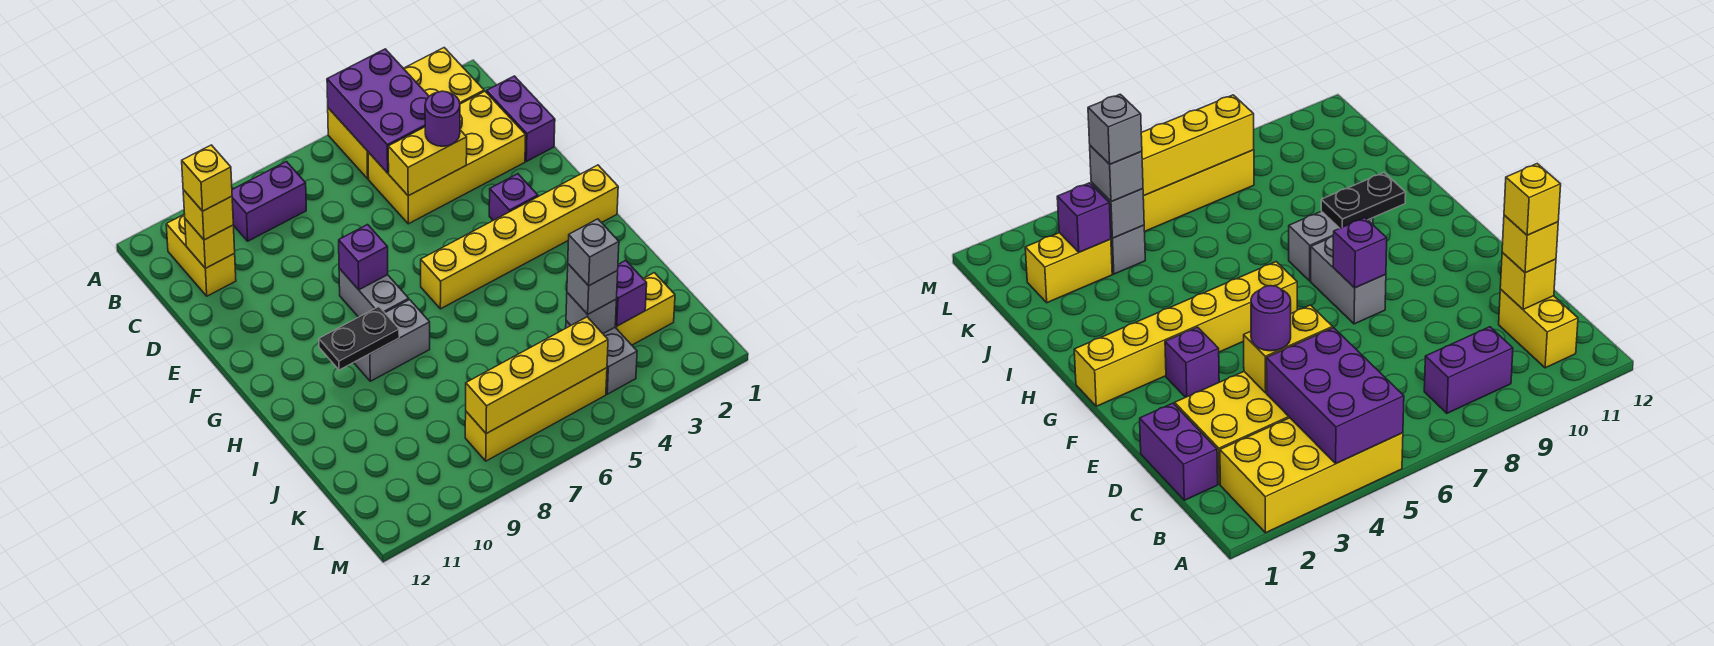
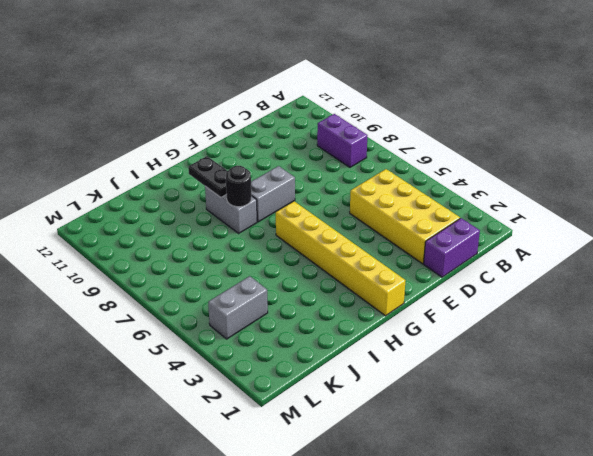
black 1x1 round brick [226,166,251,207] -> none
none -> yellow 2x4 brick [328,48,484,179]
none -> yellow 1x2 brick [166,214,236,296]
none -> purple 1x1 brick [489,174,538,220]

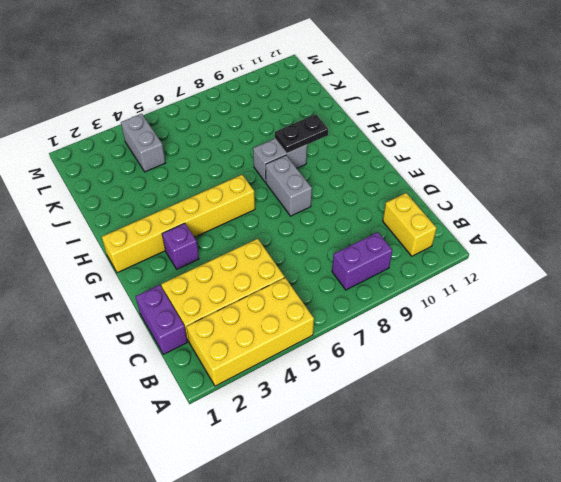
none -> yellow 1x2 brick [615,273,675,345]
none -> yellow 1x4 brick [465,368,607,461]
none -> purple 2x3 brick [327,49,429,173]

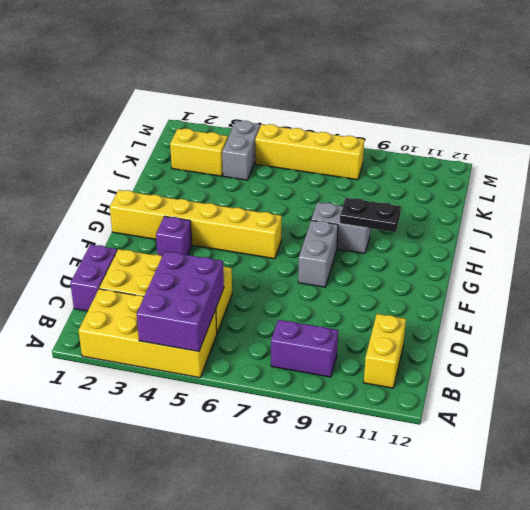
none -> yellow 1x1 brick [185,219,235,268]
none -> yellow 1x2 brick [388,127,467,196]
none -> purple 1x1 brick [339,225,388,290]

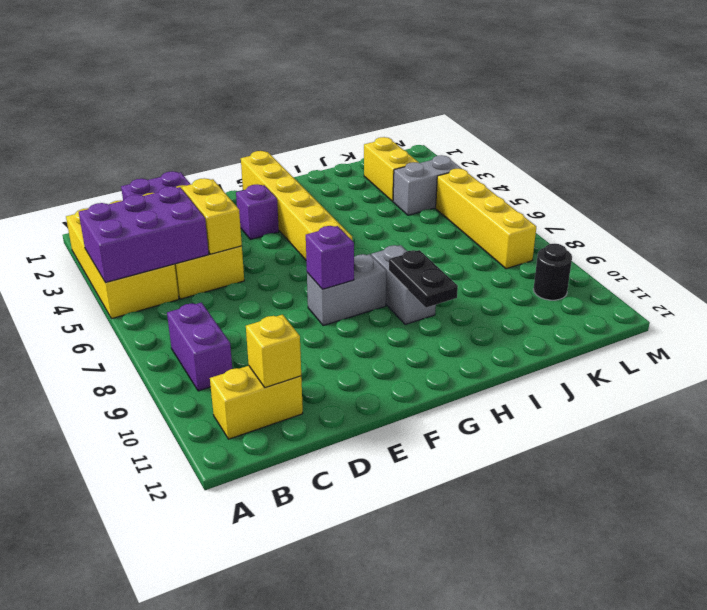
black 1x1 round brick [533,243,572,300] -> none
none -> purple 1x1 brick [615,260,647,326]
none -> grey 1x1 brick [566,293,617,334]
none -> yellow 1x4 brick [466,317,608,434]

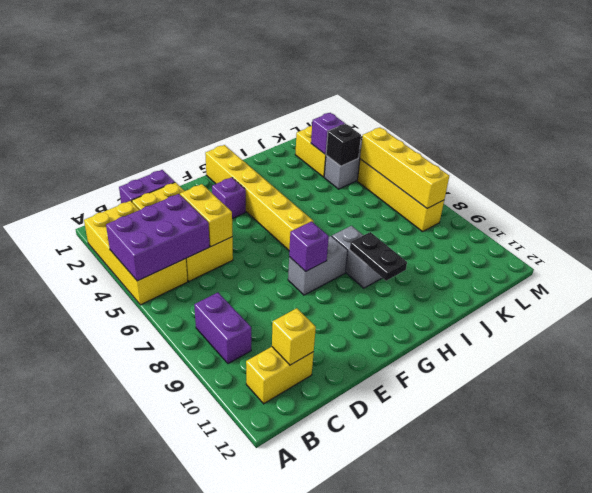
black 1x1 brick [326,124,361,166] -> grey 1x1 brick [566,293,617,334]
none -> yellow 1x1 brick [183,190,233,240]
none -> purple 1x1 round brick [425,91,460,146]
none -> grey 1x1 brick [567,264,618,314]

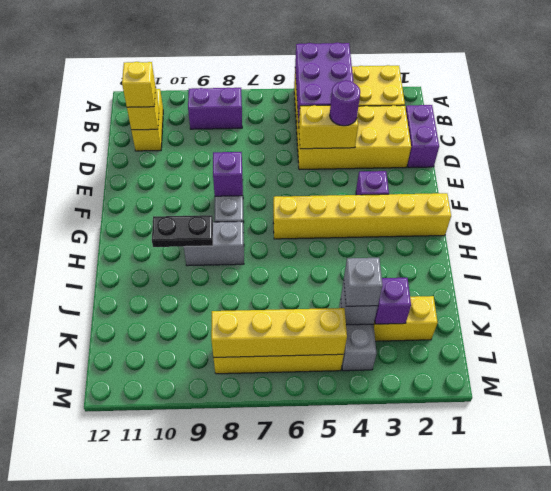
none -> yellow 1x1 brick [182,145,232,211]
none -> grey 1x1 brick [568,219,619,286]

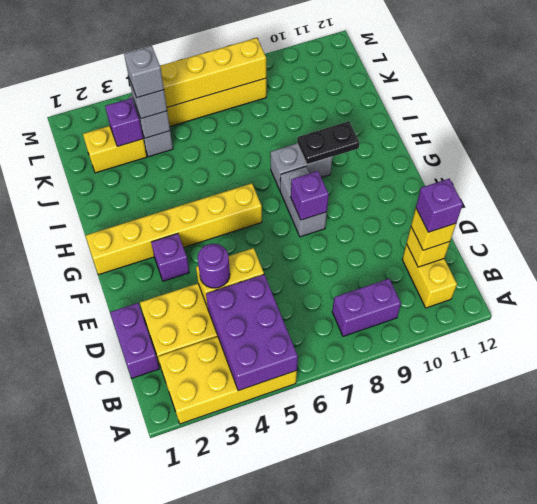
purple 1x1 brick [416,179,463,232] -> yellow 1x1 brick [182,145,232,211]

